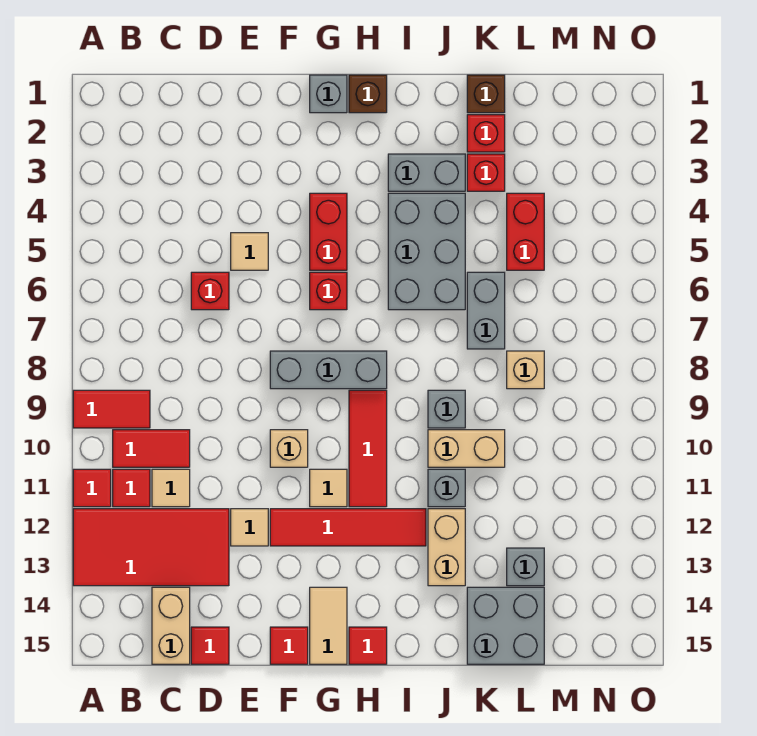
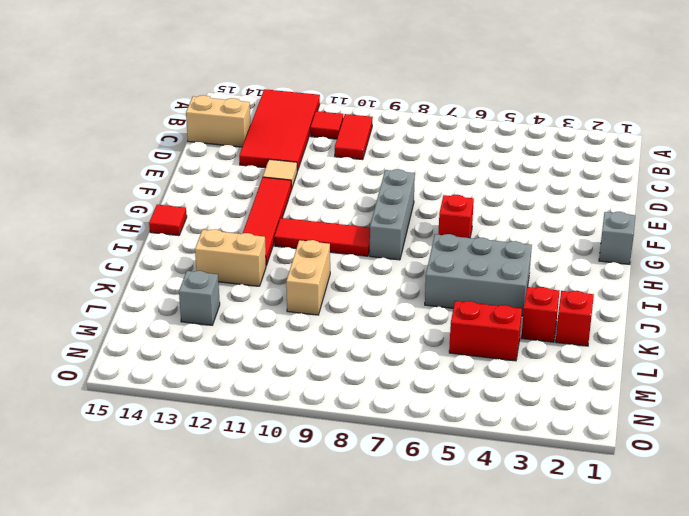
none -> red 1x2 tile [73,390,150,428]
none -> red 1x1 tile [73,469,111,507]
none -> tan 1x1 tile [152,469,190,507]
none -> red 1x1 brick [191,272,229,310]

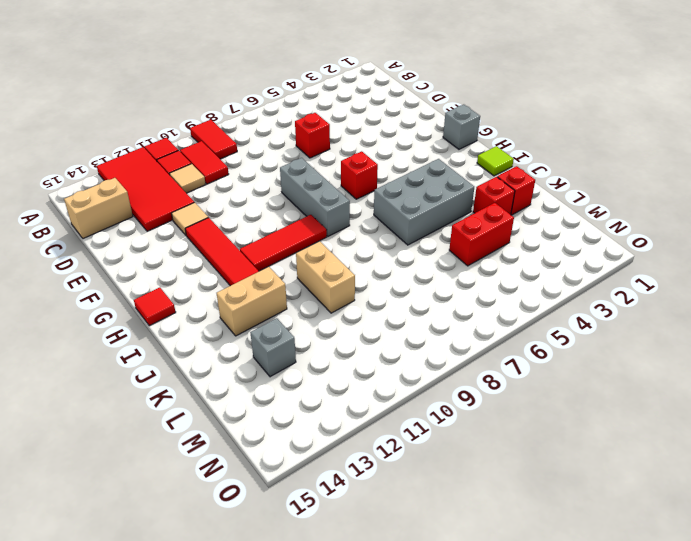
lime 1x1 tile [477,146,514,176] -> none
none -> red 1x1 tile [191,627,229,664]
none -> tan 1x1 tile [231,233,268,270]
none -> tan 1x1 brick [270,430,308,467]
none -> red 1x1 tile [270,627,308,664]

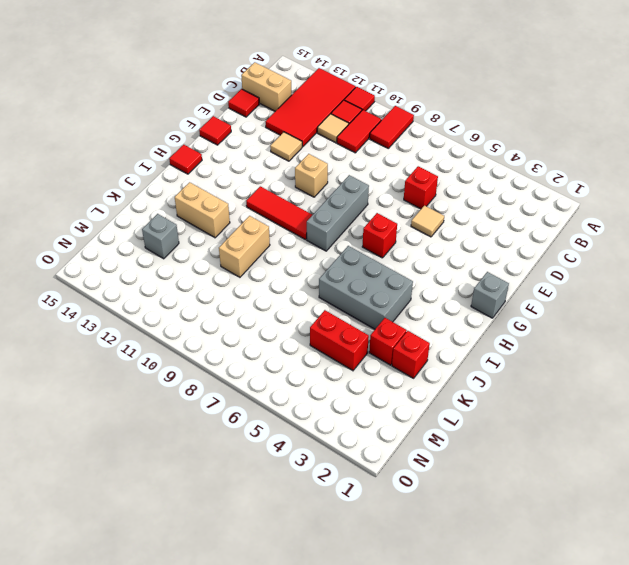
none -> red 1x4 tile [270,509,426,546]
none -> red 1x2 brick [310,193,347,270]
none -> tan 1x1 tile [310,469,347,507]
none -> tan 1x2 tile [310,587,347,664]

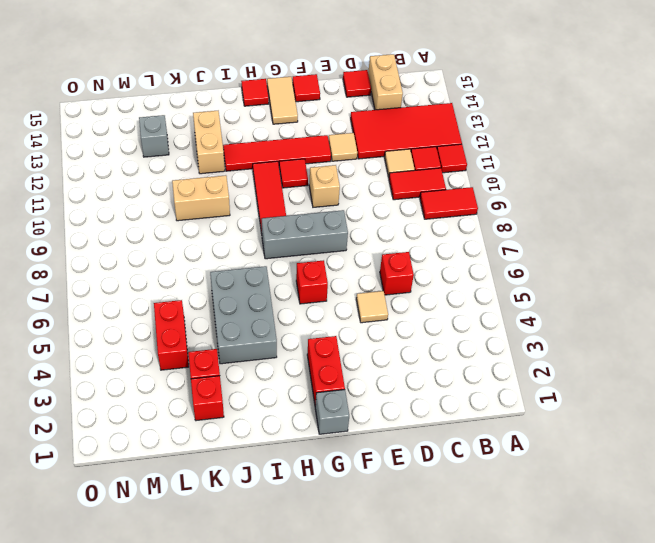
red 1x2 brick [307,336,345,405] -> red 1x2 brick moved to [310,193,347,270]
red 1x1 tile [279,159,308,188] -> tan 1x1 tile [310,469,347,507]
none -> brown 1x1 brick [349,75,387,113]
none -> grey 1x2 brick [388,154,465,191]
none -> grey 1x1 brick [428,390,465,428]
none -> grey 1x1 brick [428,469,465,507]

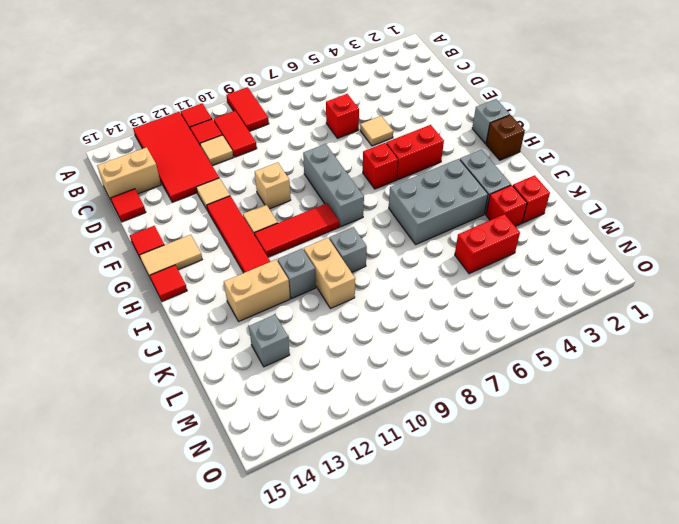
none -> brown 1x1 brick [467,75,505,113]
none -> grey 1x2 brick [467,272,505,349]
none -> grey 2x2 brick [467,587,544,664]
none -> tan 1x1 brick [507,351,544,389]

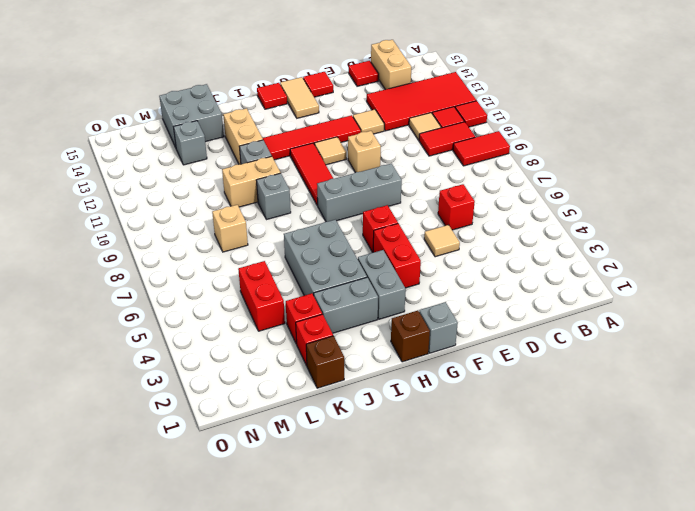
grey 1x2 brick [358,250,406,319] -> grey 1x2 brick moved to [467,272,505,349]

